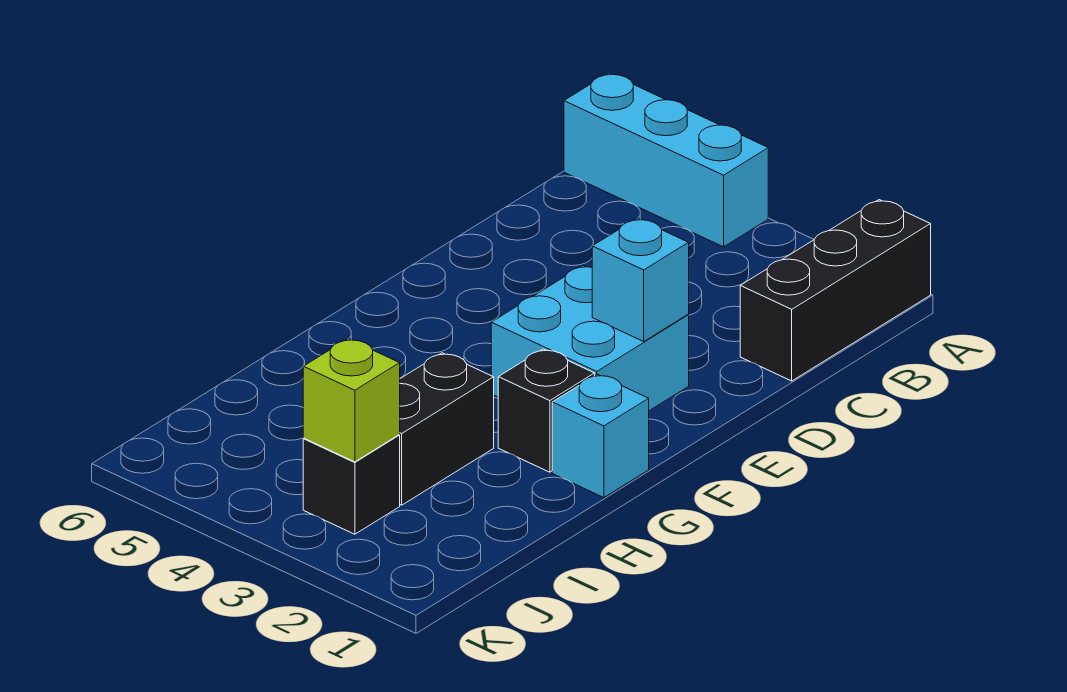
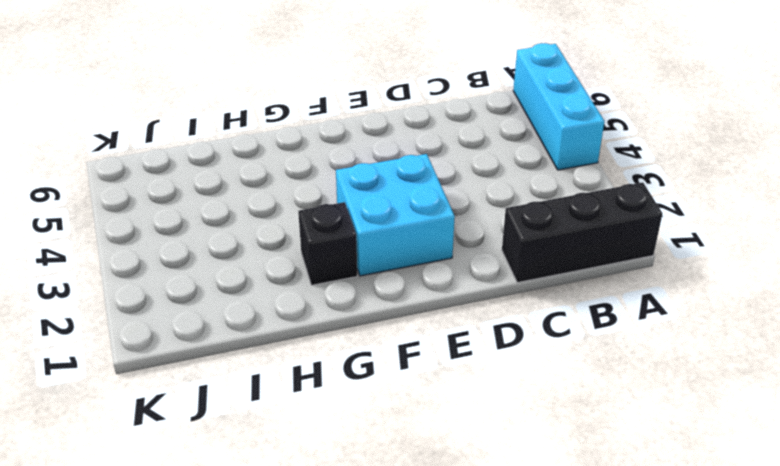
none -> cyan 1x1 brick [552,374,649,498]
none -> black 1x2 brick [399,353,494,505]

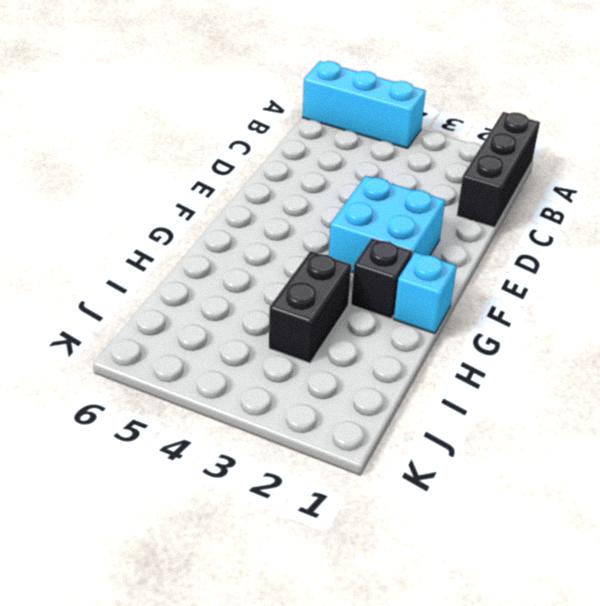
none -> black 1x1 brick [303,435,400,534]
none -> cyan 1x1 brick [592,218,689,341]

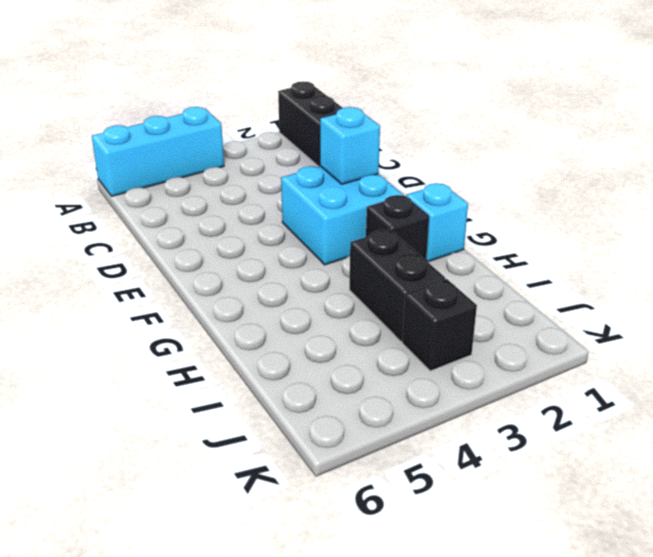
none -> lime 1x1 brick [303,339,400,462]

